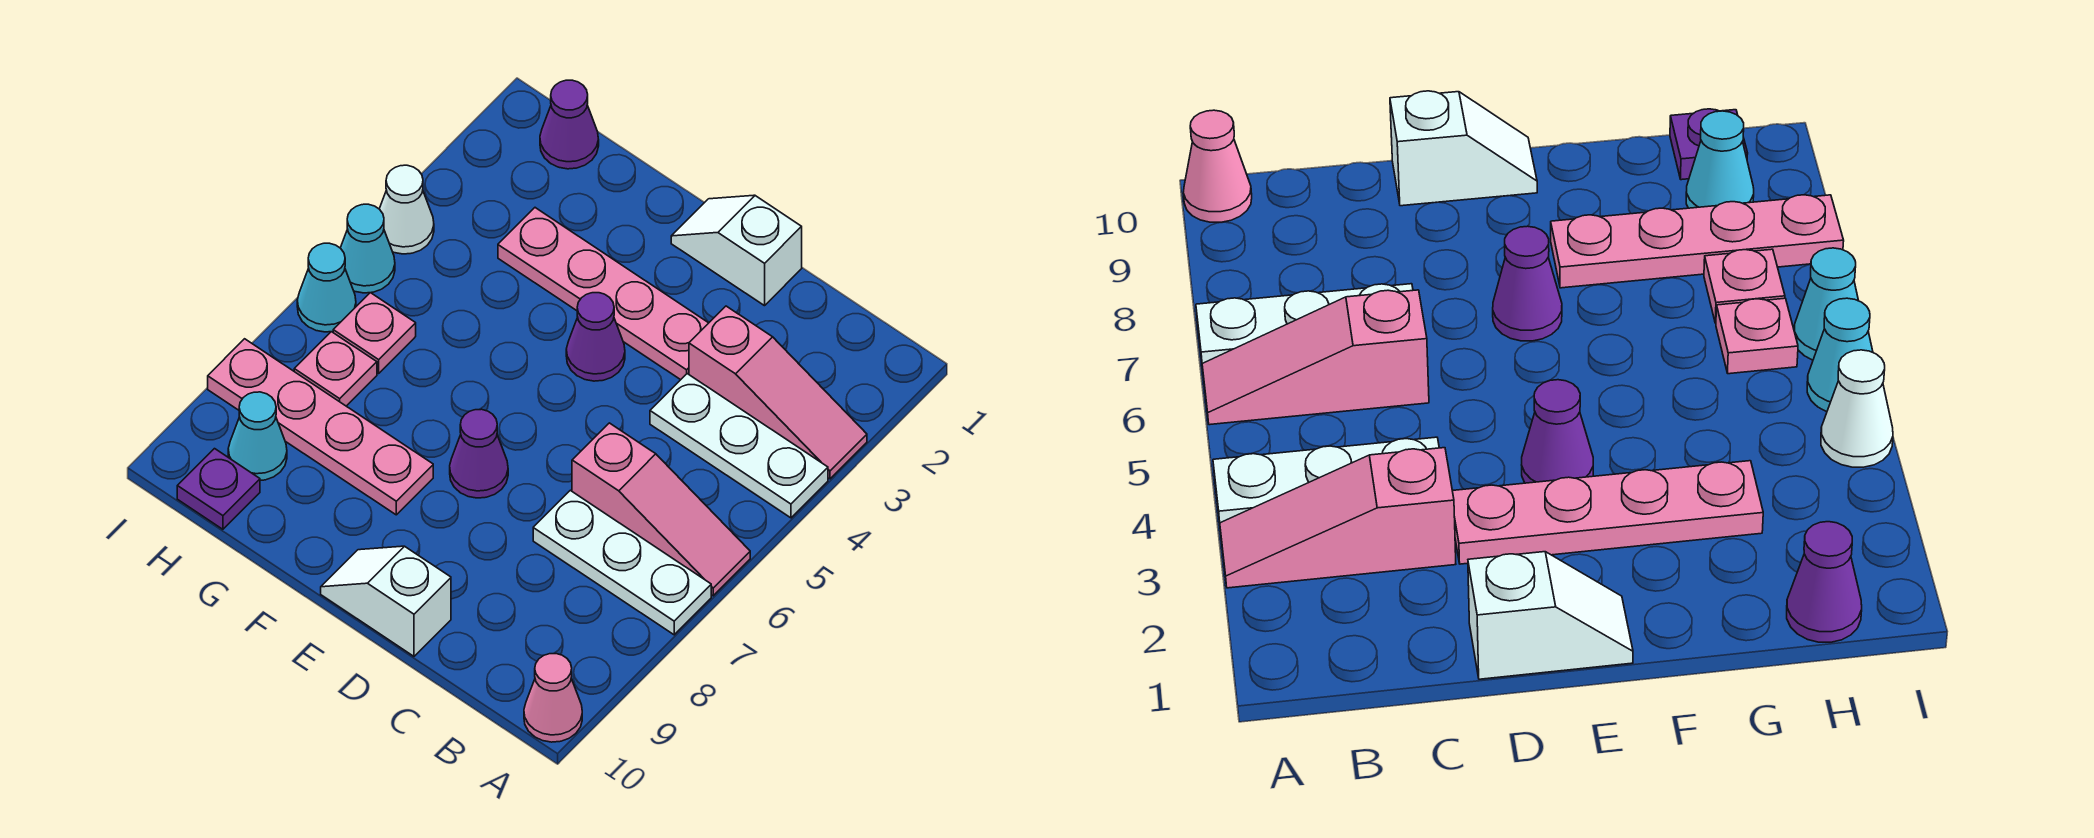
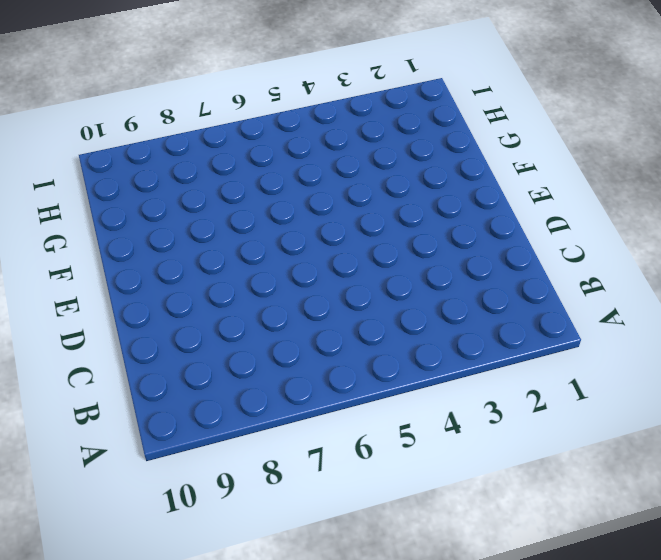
none -> pink 1x3 slope [689,306,867,479]
none -> white 1x3 plate [650,374,828,518]
none -> pink 1x3 slope [572,423,750,596]

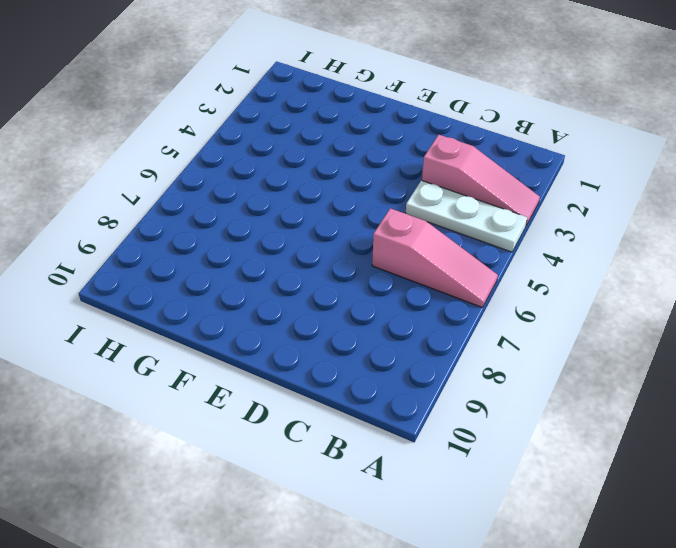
none -> white 1x3 plate [533,490,711,635]
none -> pink 1x1 cone [524,654,582,742]
none -> white 1x2 slope [671,195,802,306]

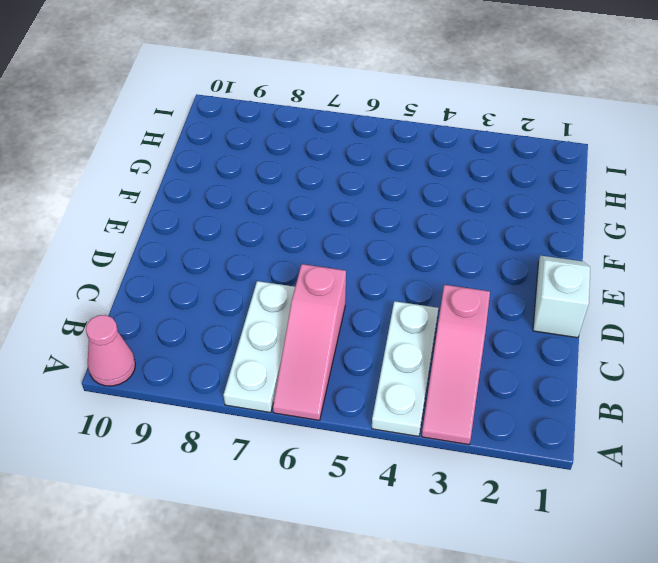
none -> pink 1x4 plate [498,208,708,380]
none -> white 1x2 slope [321,546,451,656]
none -> purple 1x1 cone [566,293,625,381]

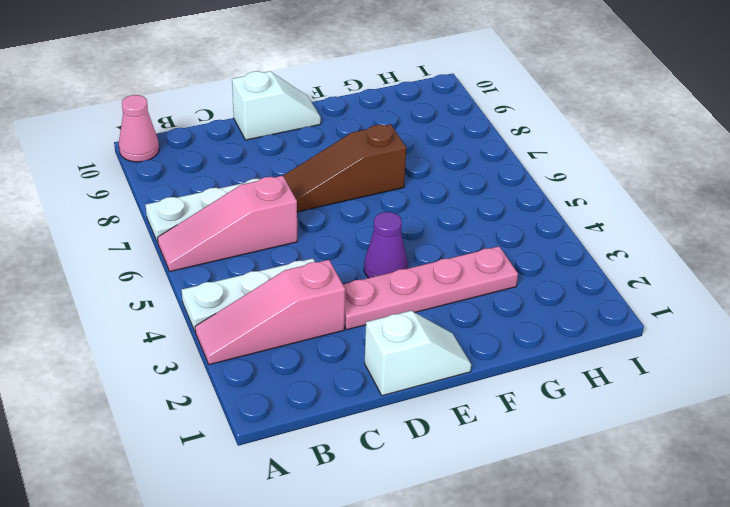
brown 1x3 slope [283,124,406,212] -> purple 1x1 cone [450,409,508,498]
none -> pink 1x4 plate [208,339,433,515]
none -> purple 1x1 cone [540,80,599,169]
none -> pink 1x1 plate [333,293,416,373]

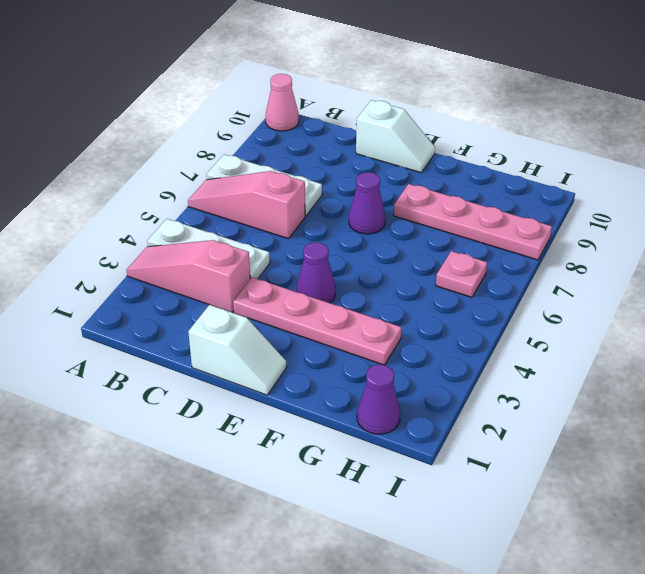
none -> pink 1x1 plate [294,332,377,406]
none -> cyan 1x1 cone [228,392,287,480]
none -> purple 1x1 plate [177,449,260,529]

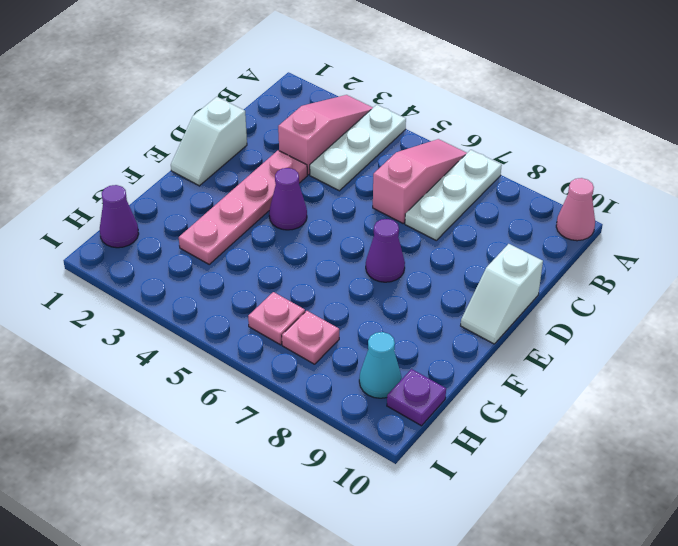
none -> pink 1x4 plate [208,339,433,515]
none -> white 1x1 cone [379,165,434,254]
none -> cyan 1x1 cone [341,204,395,293]

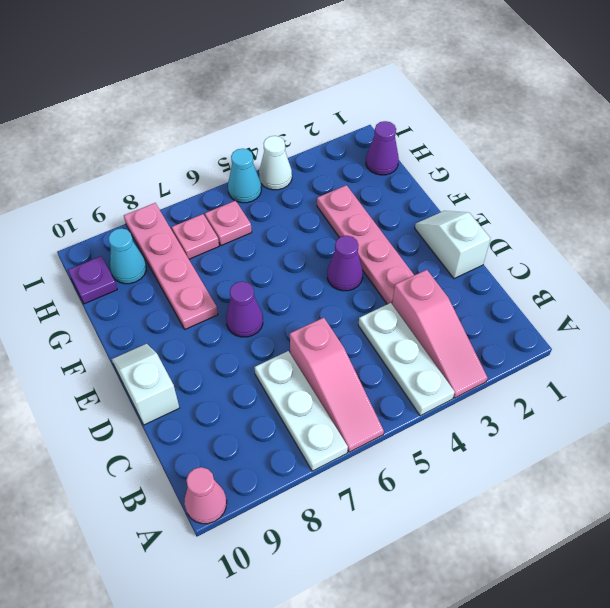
none -> cyan 1x1 cone [297,243,356,332]

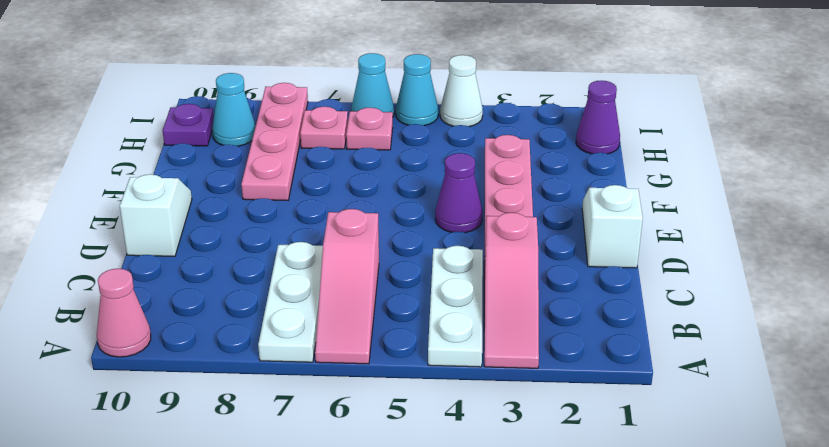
none -> purple 1x1 cone [450,409,508,498]

